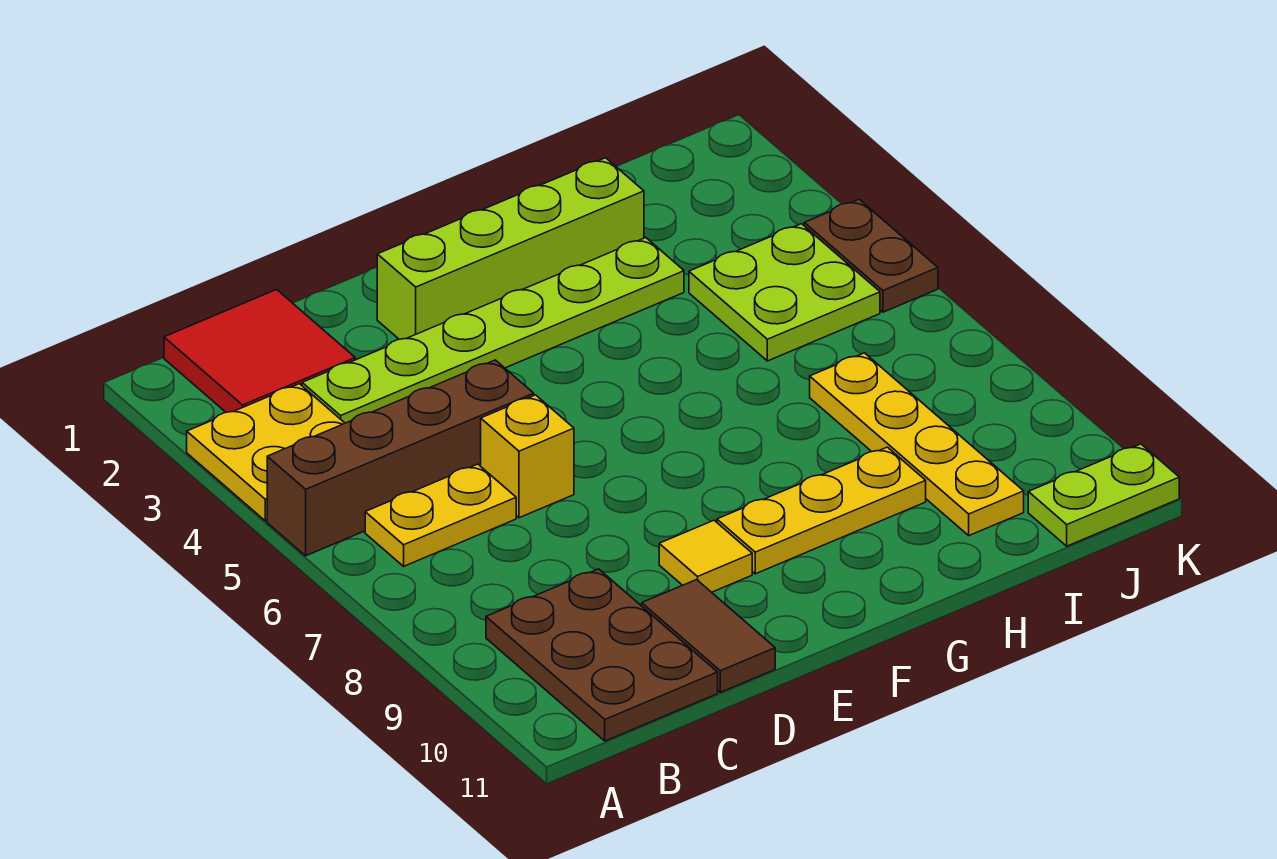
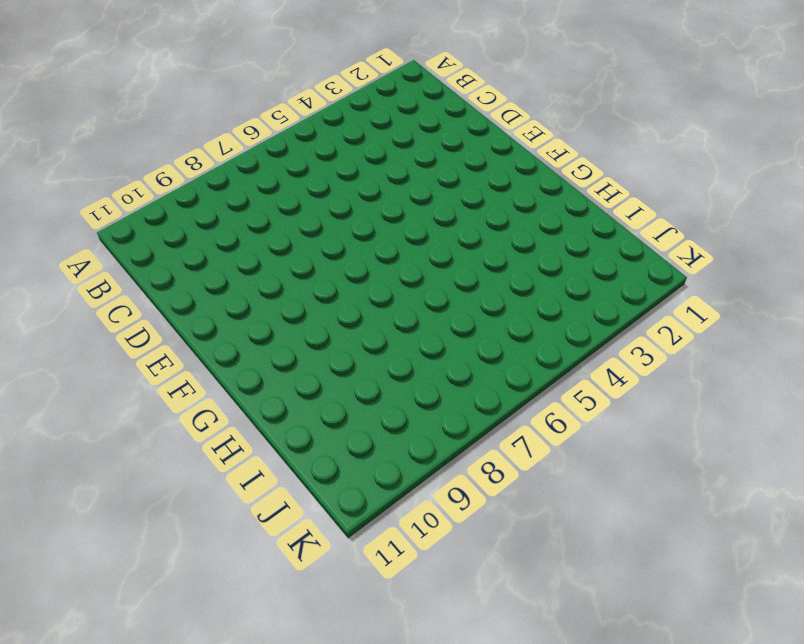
none -> yellow 2x2 plate [187,384,345,521]
none -> brown 1x4 brick [267,360,534,556]
none -> red 2x2 tile [164,290,355,412]

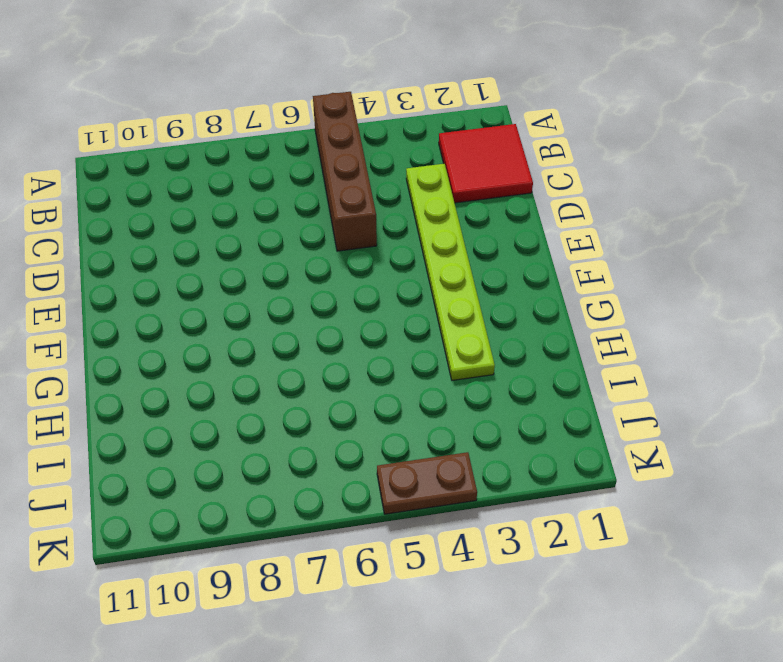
none -> yellow 2x2 plate [187,384,345,521]
none -> yellow 1x2 plate [365,464,516,566]
none -> brown 2x3 plate [486,569,718,741]

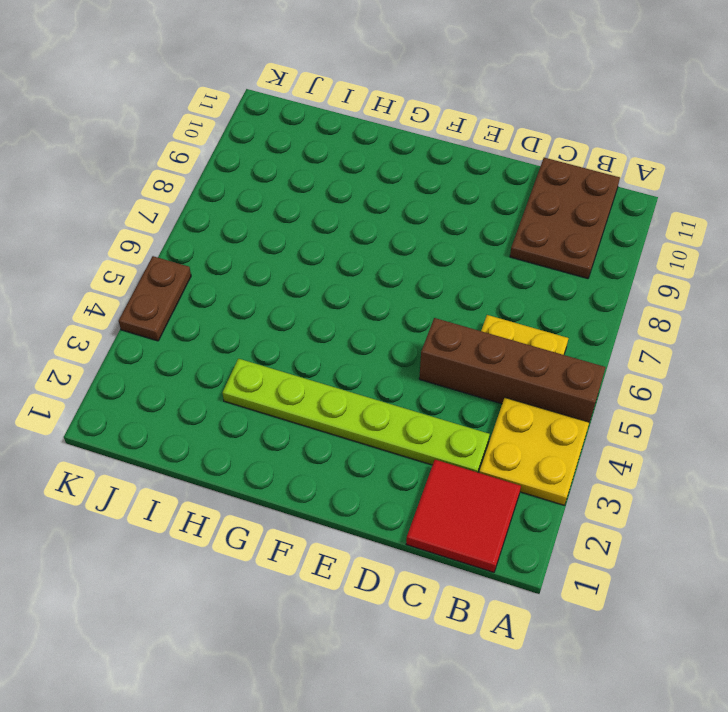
none -> yellow 1x1 brick [481,395,574,518]
none -> brown 1x2 tile [642,580,775,692]
none -> lime 1x4 brick [377,158,644,339]

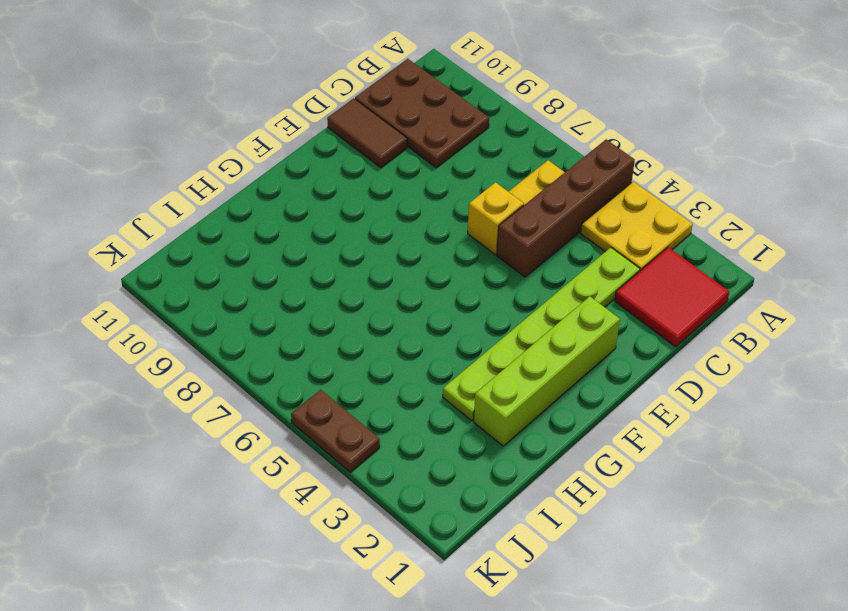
none -> yellow 1x1 tile [659,520,752,592]
none -> yellow 1x3 plate [717,447,926,574]
none -> lime 2x2 plate [689,224,880,361]

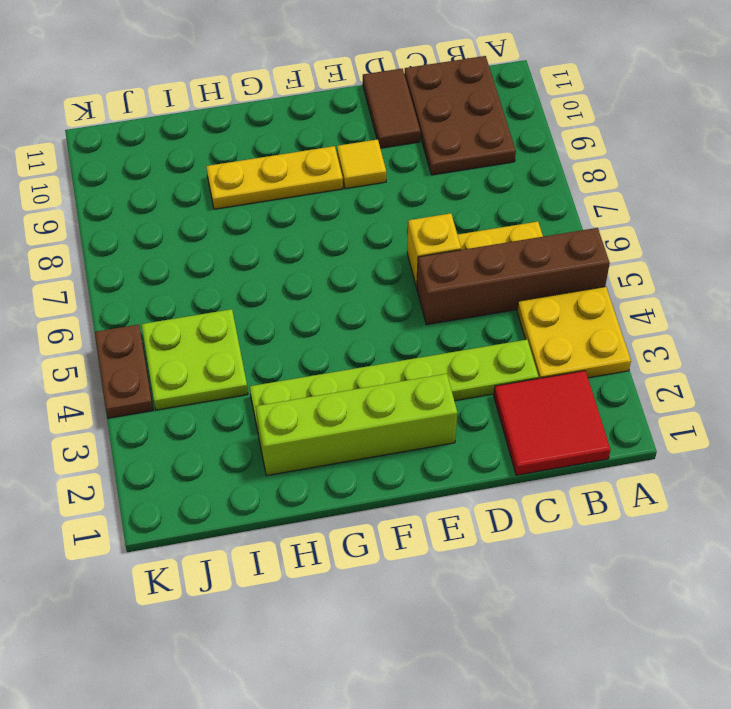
none -> yellow 1x4 plate [810,353,1024,536]
none -> lime 1x2 plate [1028,444,1179,546]

